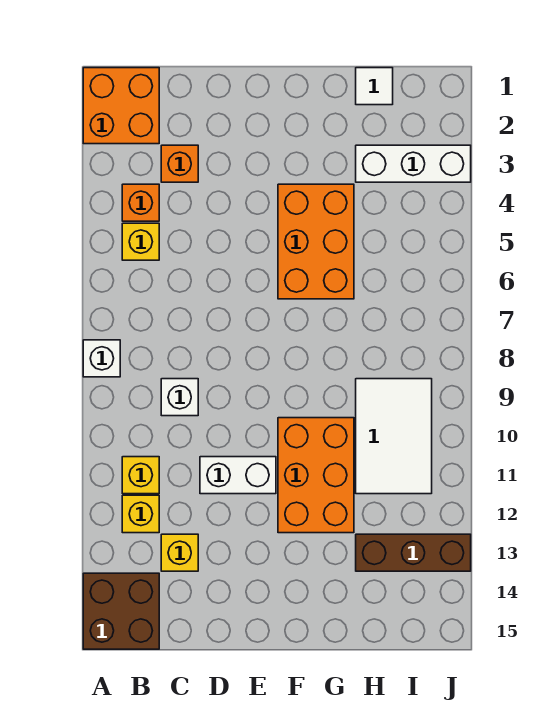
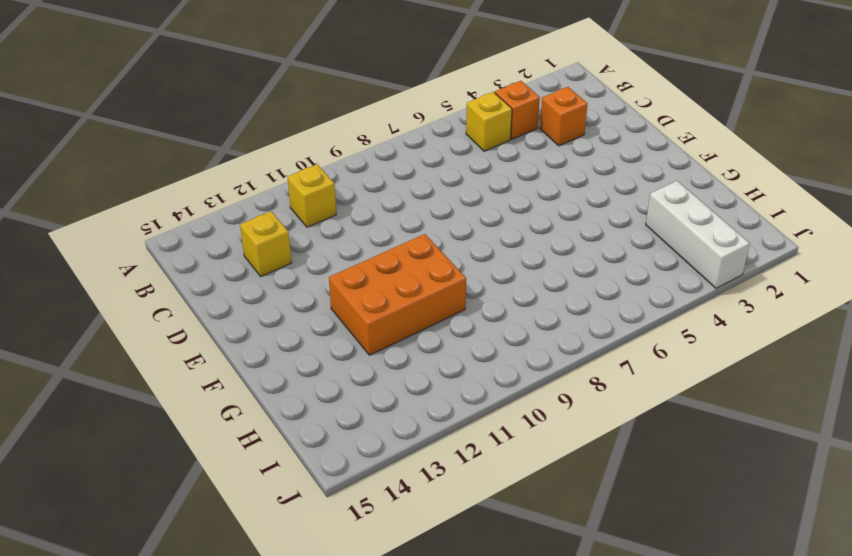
none -> orange 2x2 brick [83,68,159,144]
none -> white 1x1 brick [83,340,120,377]
none -> brown 2x2 brick [83,573,159,649]

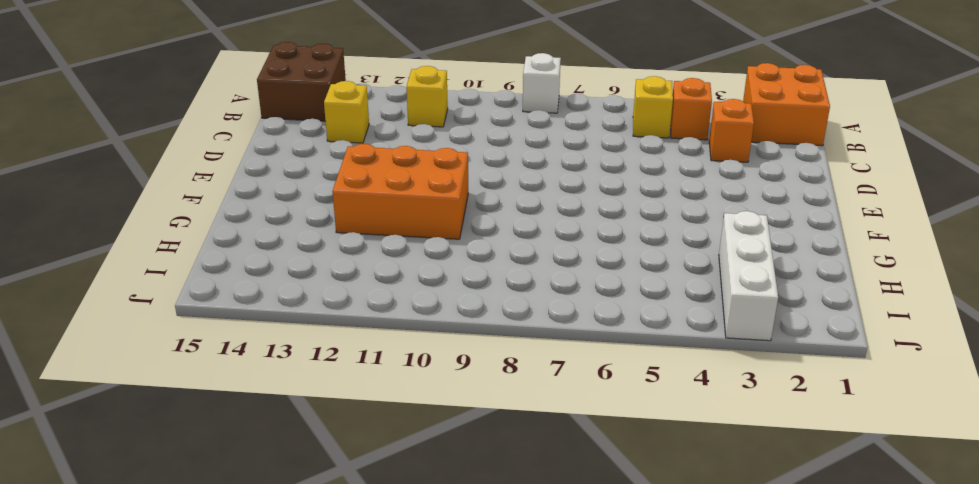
none -> yellow 1x1 brick [122,495,159,533]
none -> white 1x1 brick [161,379,198,416]
none -> white 1x2 brick [200,457,276,494]

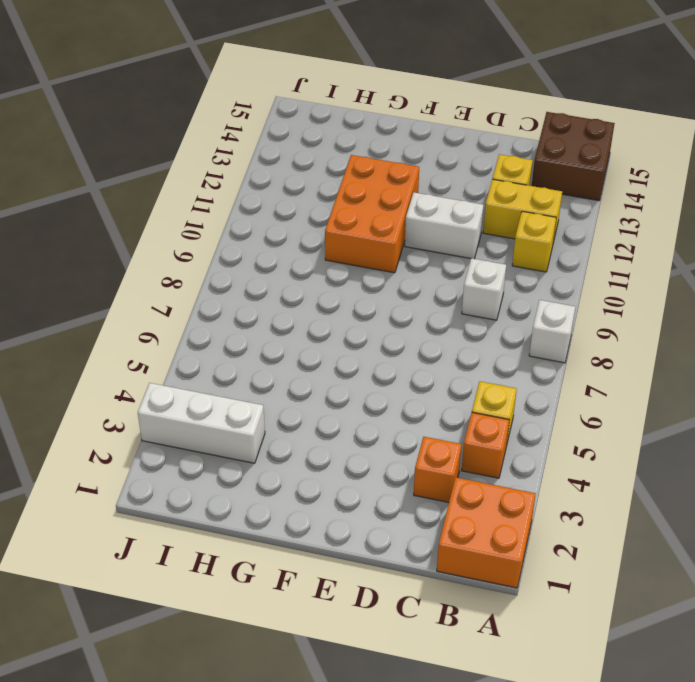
yellow 1x2 brick [483,179,562,242] -> yellow 1x1 brick [122,495,159,533]
none -> orange 2x3 brick [278,184,354,299]
none -> white 1x1 tile [356,68,393,105]
none -> white 2x3 tile [356,379,432,494]

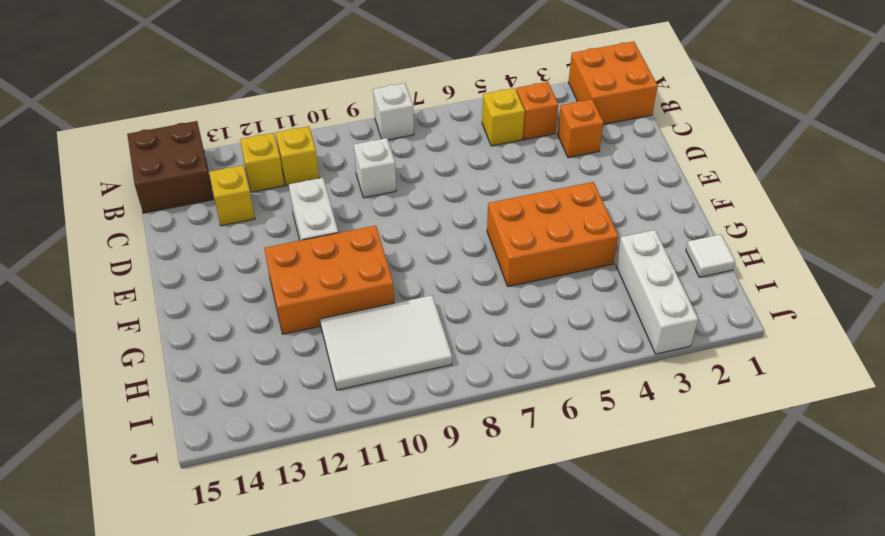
none -> brown 1x3 brick [356,534,471,571]

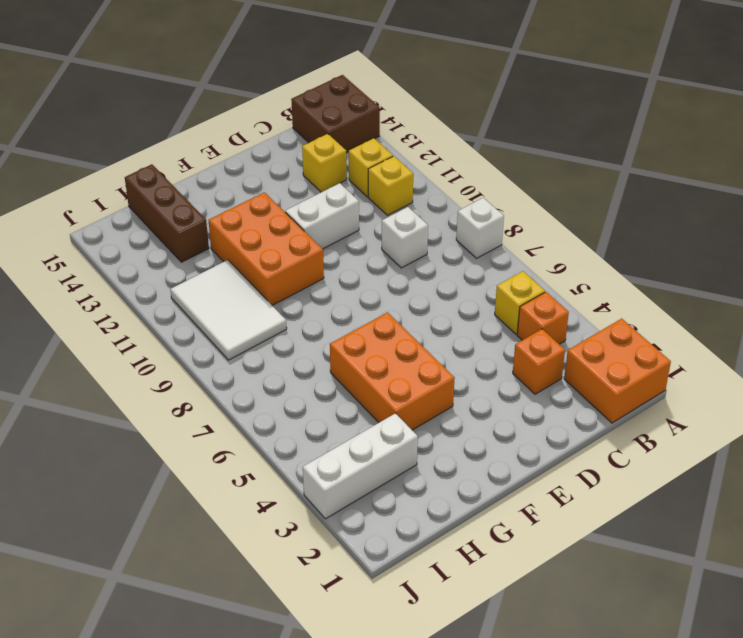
brown 1x3 brick [125,164,209,262] -> brown 1x3 brick turned to [356,534,471,571]
none -> white 1x1 tile [356,68,393,105]

